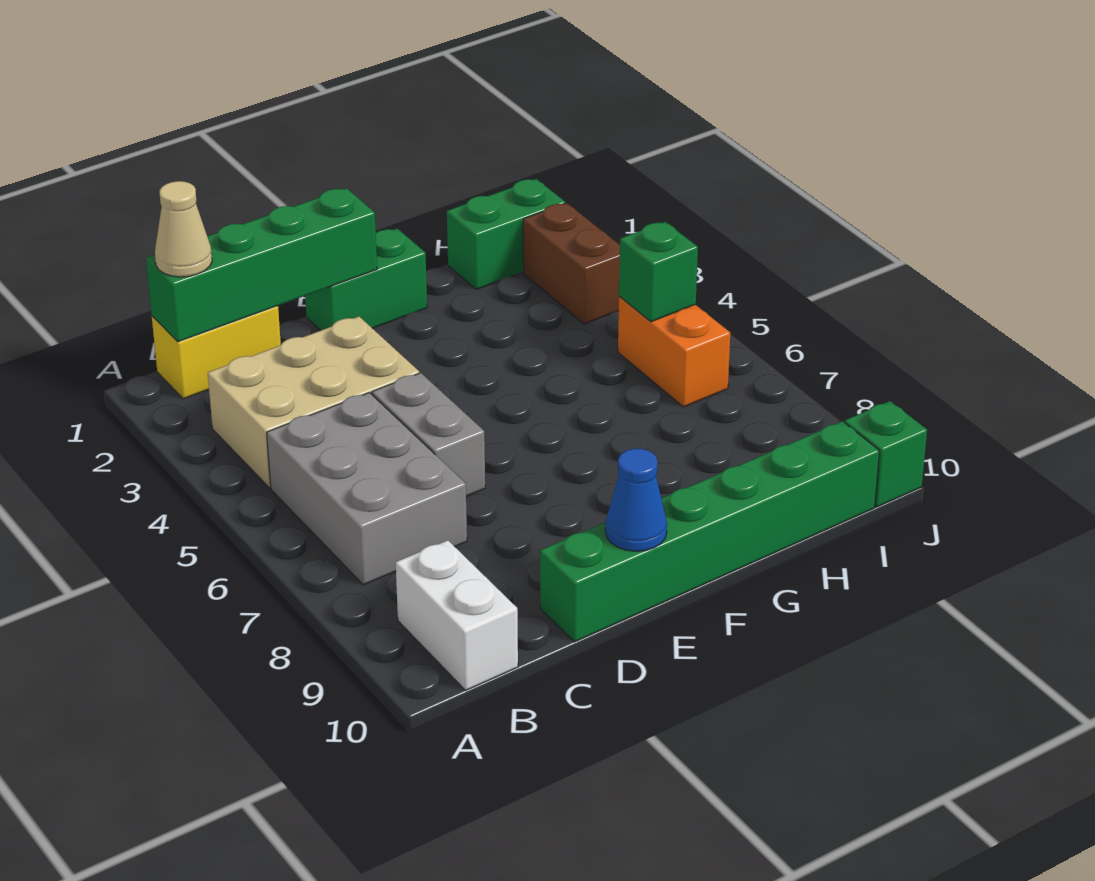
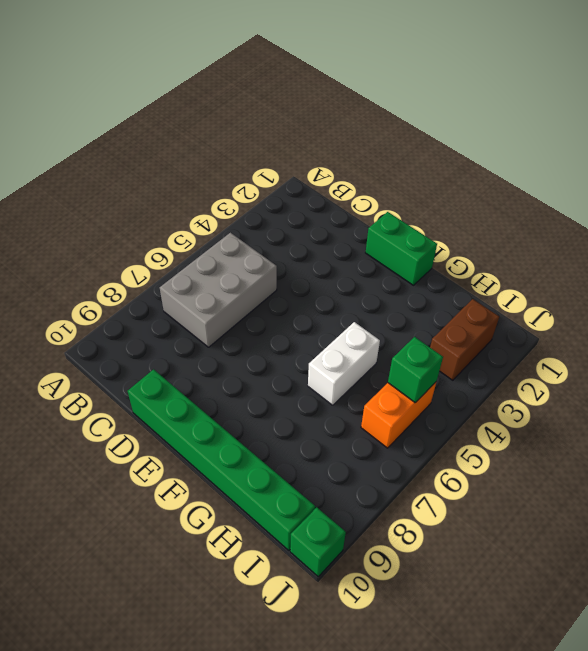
white 1x2 brick [308,322,380,405] -> white 1x2 brick moved to [396,540,518,690]
none -> yellow 1x2 brick [152,306,281,399]
none -> tan 2x3 brick [208,317,419,488]
none -> grey 1x2 brick [372,373,485,496]

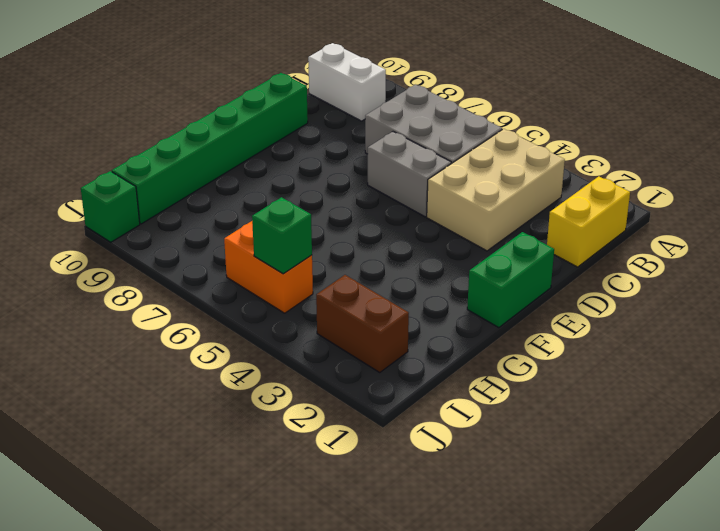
none -> green 1x2 brick [447,179,565,289]
none -> green 1x4 brick [146,188,377,342]
none -> blue 1x1 cone [605,449,667,551]

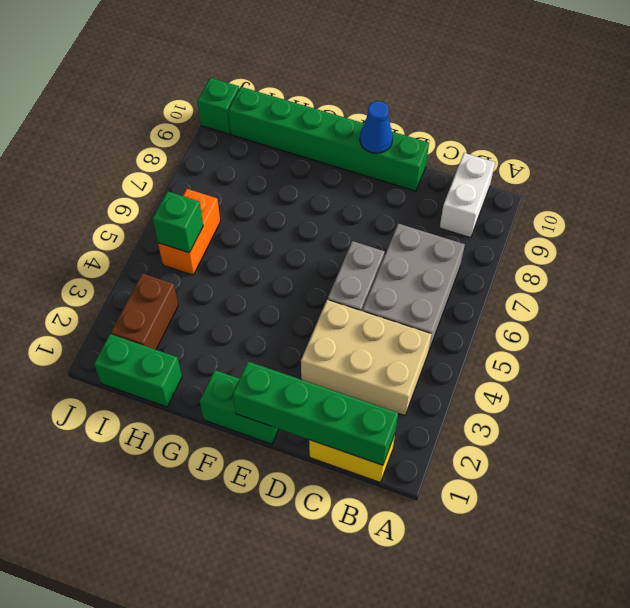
none -> tan 1x1 cone [155,181,212,277]

